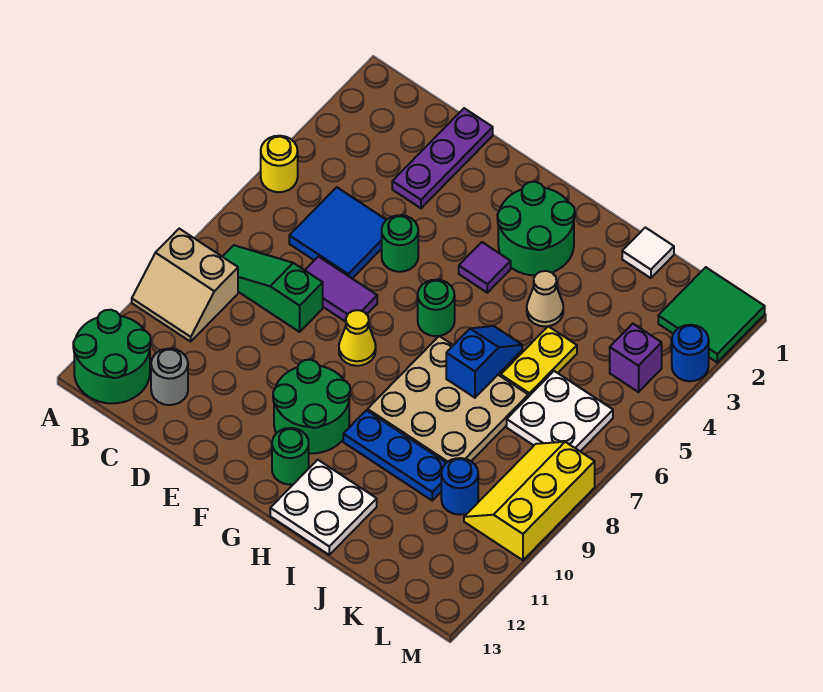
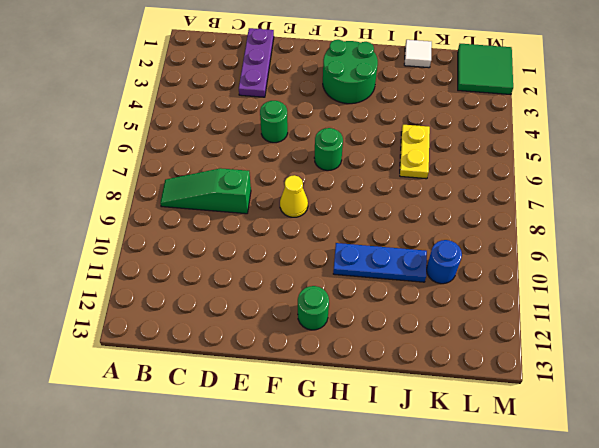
none -> yellow 1x1 round brick [261,136,298,192]
none -> tan 2x2 slope [132,229,238,342]
none -> green 2x2 round brick [73,310,151,403]

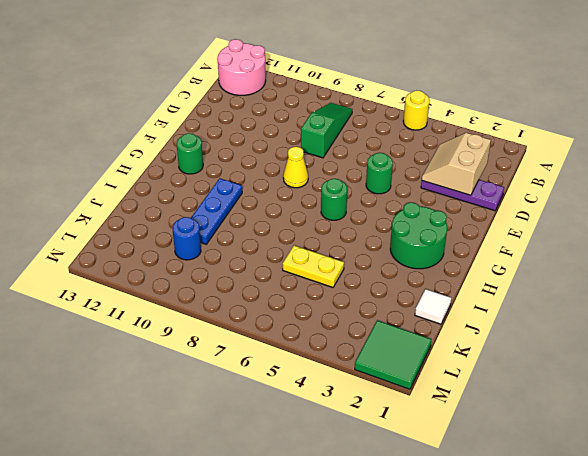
pink 2x2 round brick [217,39,266,95] -> green 2x2 round brick [73,310,151,403]
tan 2x2 slope [422,133,491,195] -> tan 2x2 slope moved to [132,229,238,342]
none -> blue 2x2 tile [289,187,386,278]
none -> grey 1x1 round brick [151,348,188,405]
none -> purple 1x2 tile [305,257,377,322]

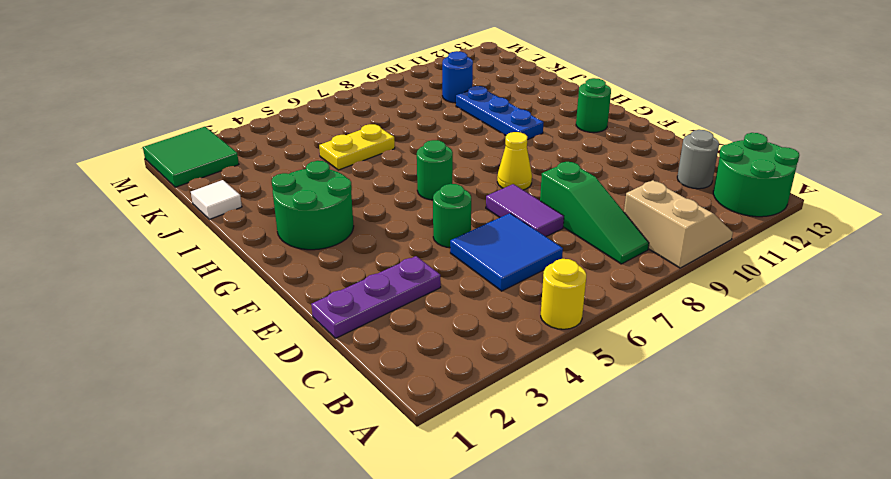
none -> green 2x2 round brick [273,360,350,453]
none -> purple 1x1 tile [459,242,511,293]
none -> tan 3x3 plate [368,336,528,463]

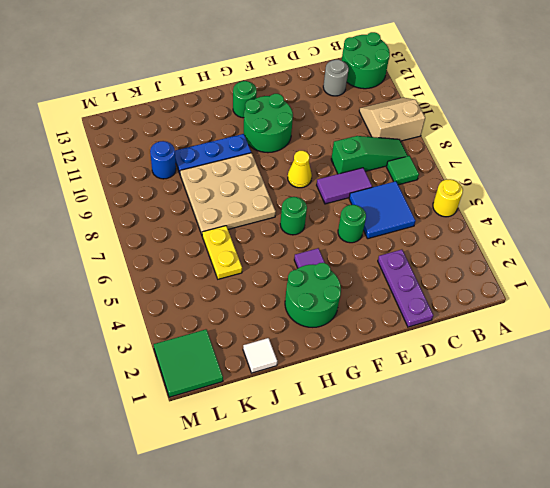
green 1x1 tile [387,156,419,185] -> none
none -> white 2x2 plate [270,460,377,555]
none -> tan 1x1 cone [527,271,563,327]
none -> white 2x2 plate [507,371,613,451]

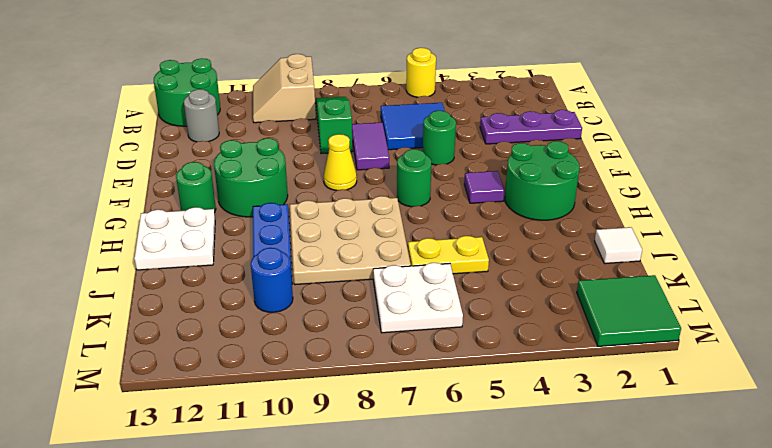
none -> tan 1x1 cone [527,271,563,327]
none -> purple 1x1 brick [610,324,662,392]
none -> yellow 2x3 slope [464,442,595,560]

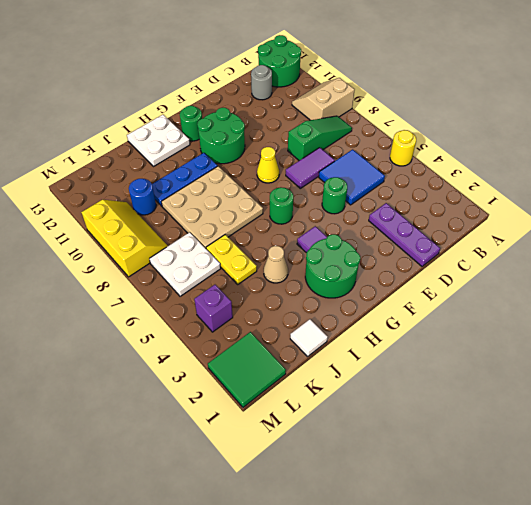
none -> blue 1x1 round brick [672,325,709,381]
none -> blue 1x2 slope [446,326,522,398]

